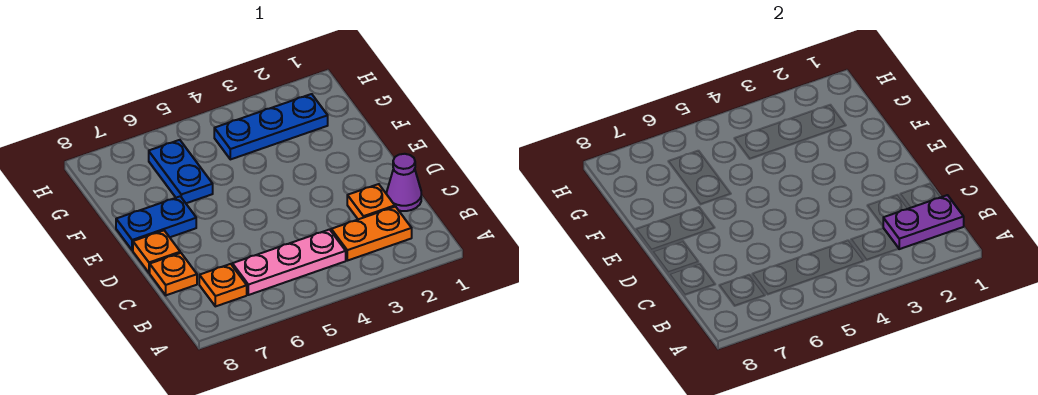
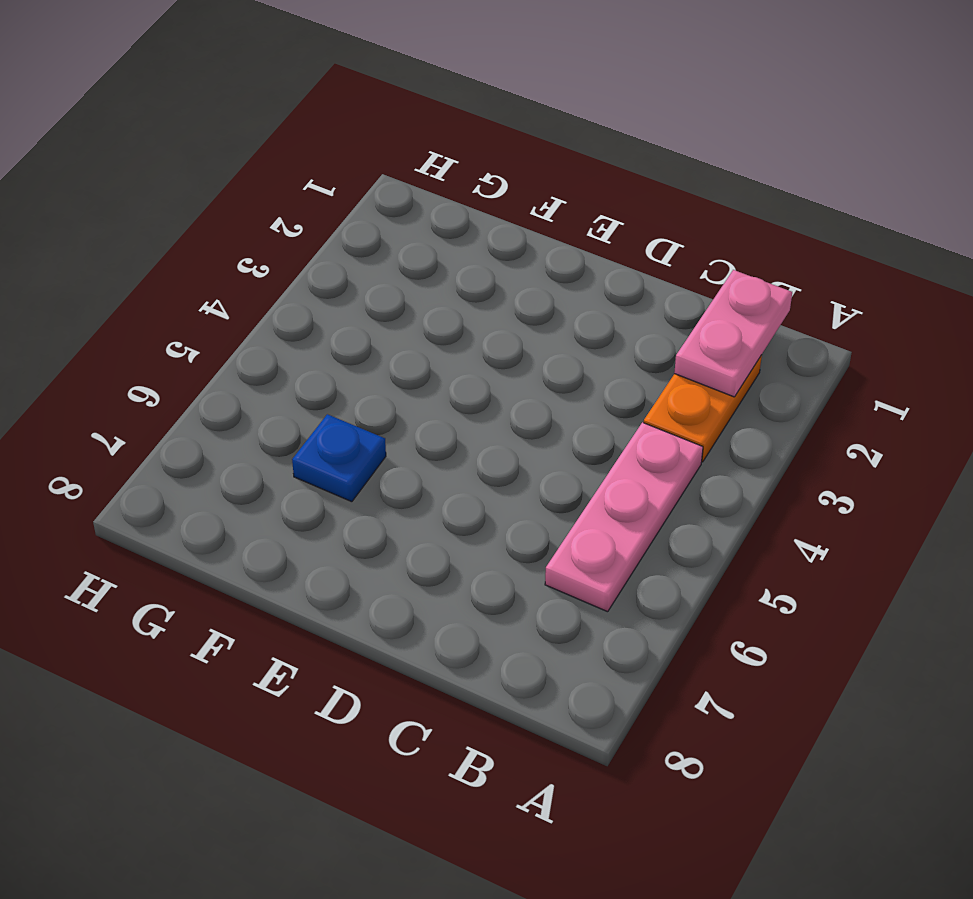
pink 1x2 plate [674,270,792,397] -> purple 1x2 plate [883,195,964,249]
blue 1x1 plate [292,414,386,502] -> blue 1x2 plate [149,140,213,203]
none -> orange 1x1 plate [199,264,247,306]
none -> purple 1x1 cone [387,154,421,211]

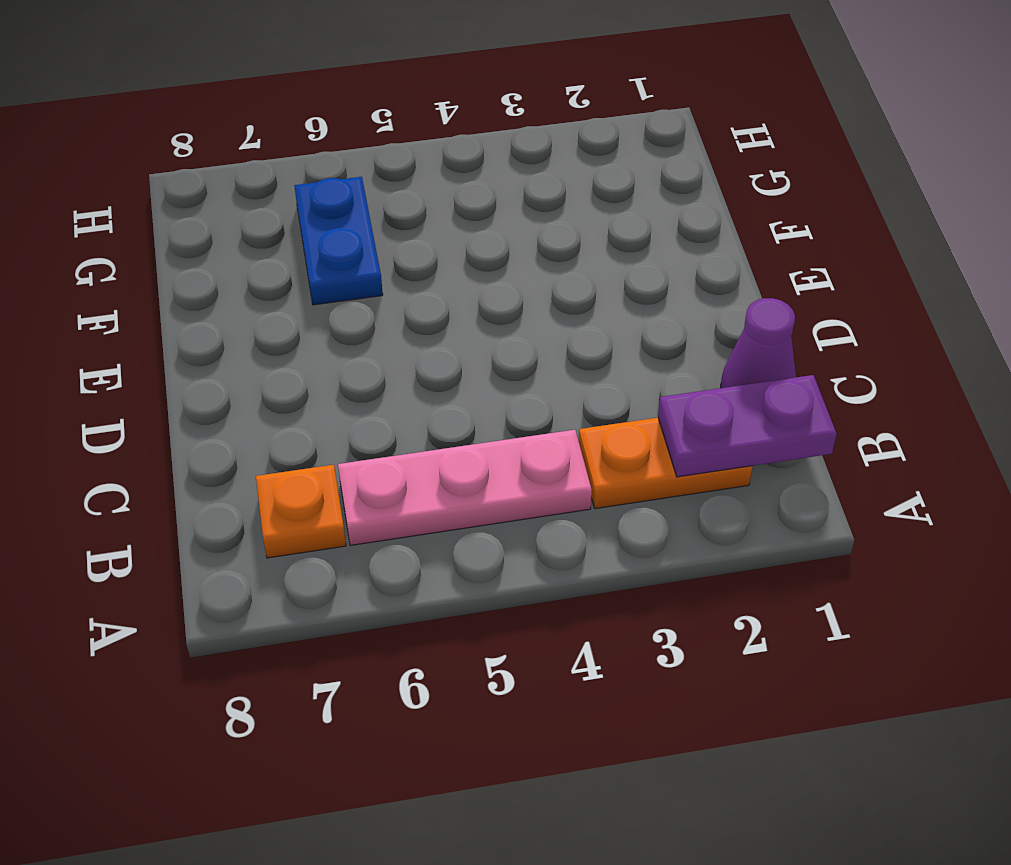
none -> orange 1x1 plate [347,184,395,219]
none -> orange 1x1 plate [150,253,197,295]

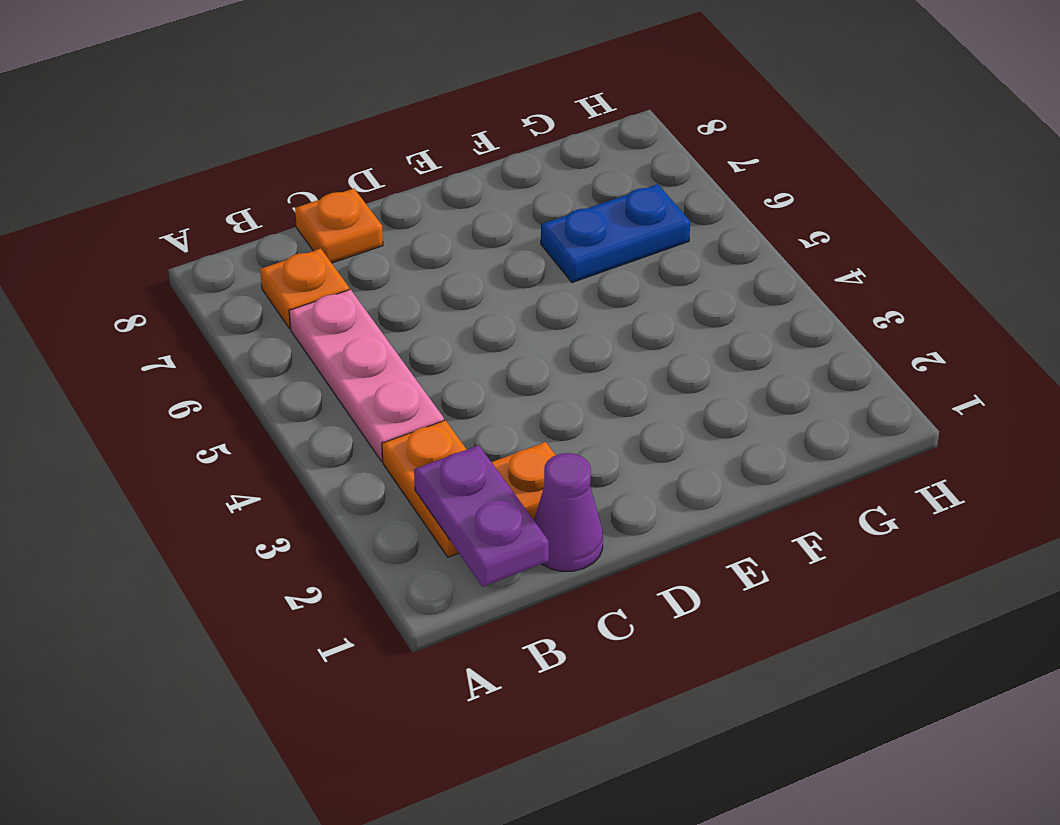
none -> orange 1x1 plate [133,231,180,273]
none -> blue 1x2 plate [116,196,196,250]

